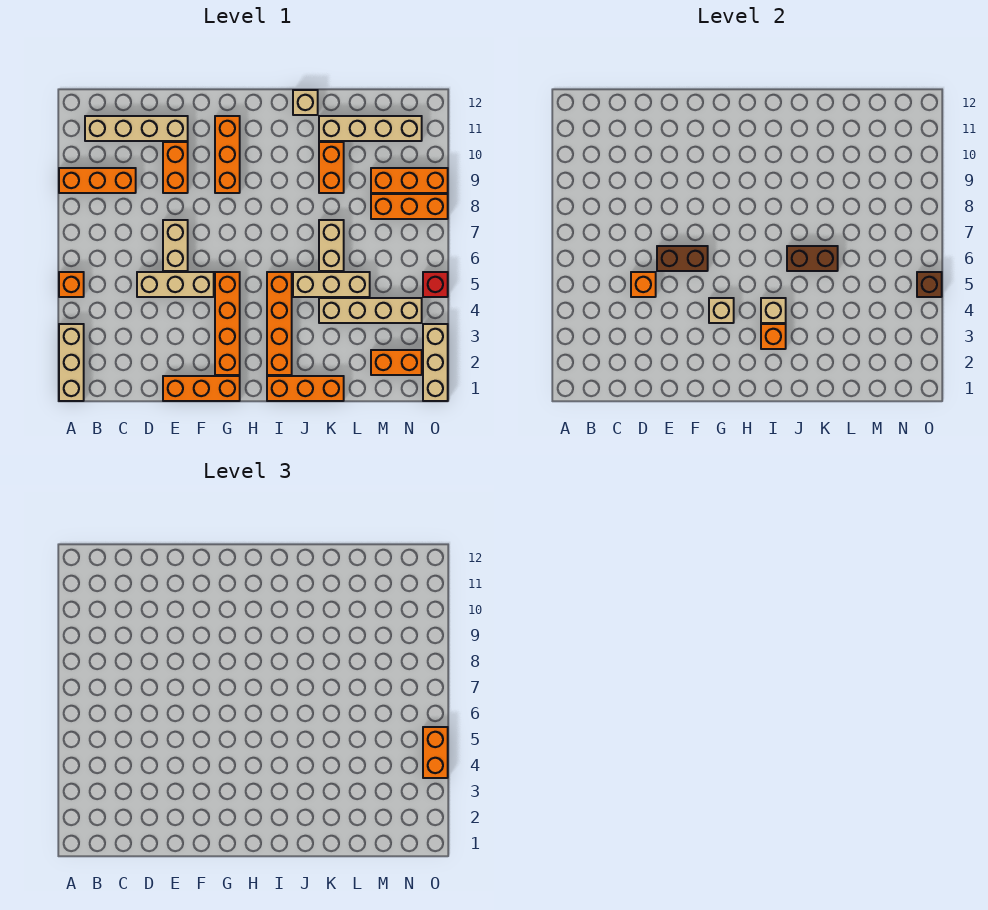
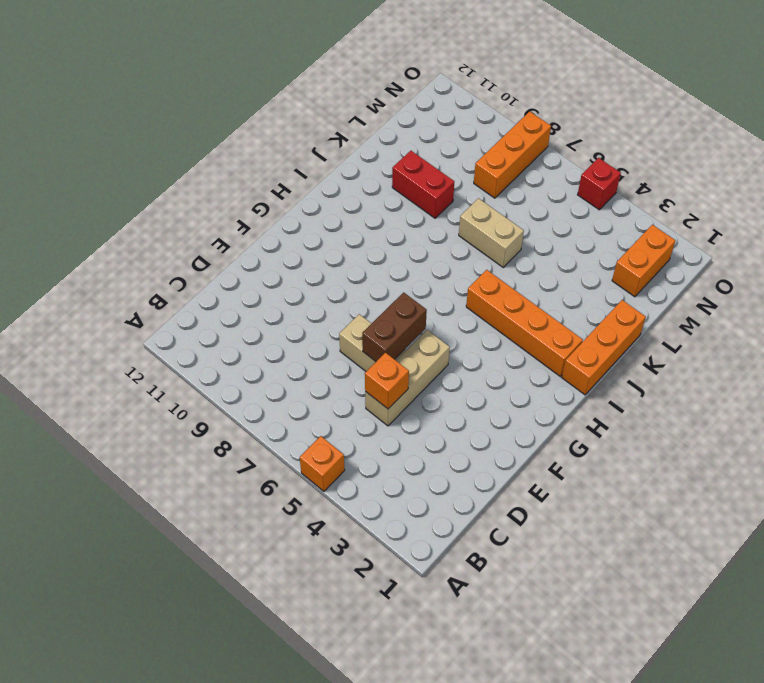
red 1x2 brick [392,151,454,218] -> orange 1x2 brick [319,142,344,193]
none -> tan 1x3 brick [59,324,84,401]
none -> orange 1x3 brick [59,168,136,193]
none -> tan 1x4 brick [85,116,188,141]
none -> orange 1x3 brick [163,376,240,401]

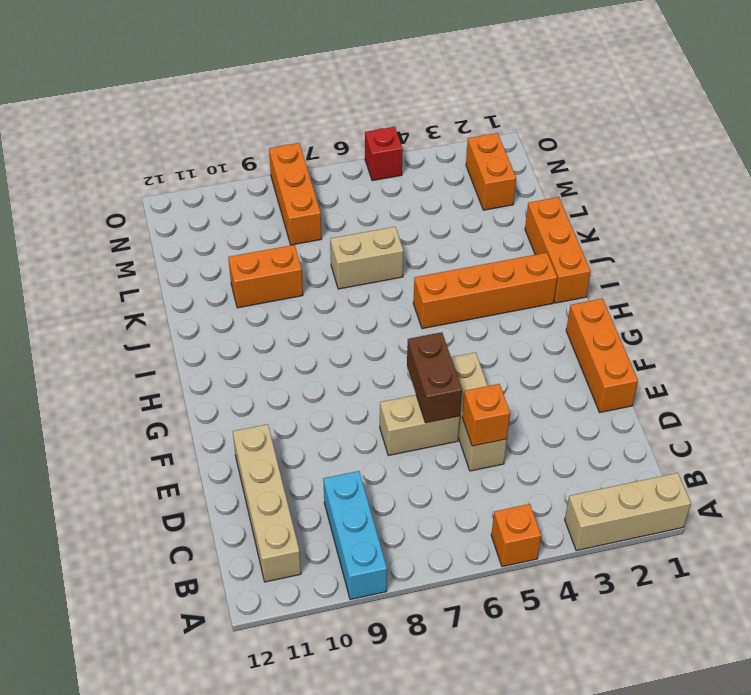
cyan 1x3 brick [323,471,387,599] -> orange 1x3 brick [59,168,136,193]
none -> orange 1x2 brick [163,142,188,193]
none -> orange 1x4 brick [215,272,240,375]
none -> orange 1x3 brick [215,116,240,193]
none -> tan 1x3 brick [293,272,370,297]

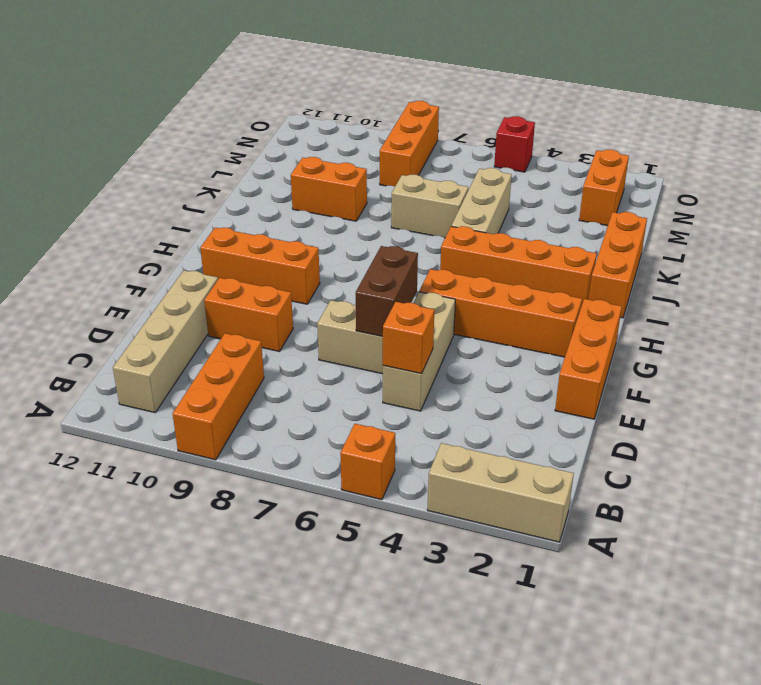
none -> tan 1x1 brick [293,90,318,115]
none -> tan 1x4 brick [319,298,422,323]
none -> tan 1x4 brick [319,116,422,141]
none -> orange 1x3 brick [371,168,448,193]

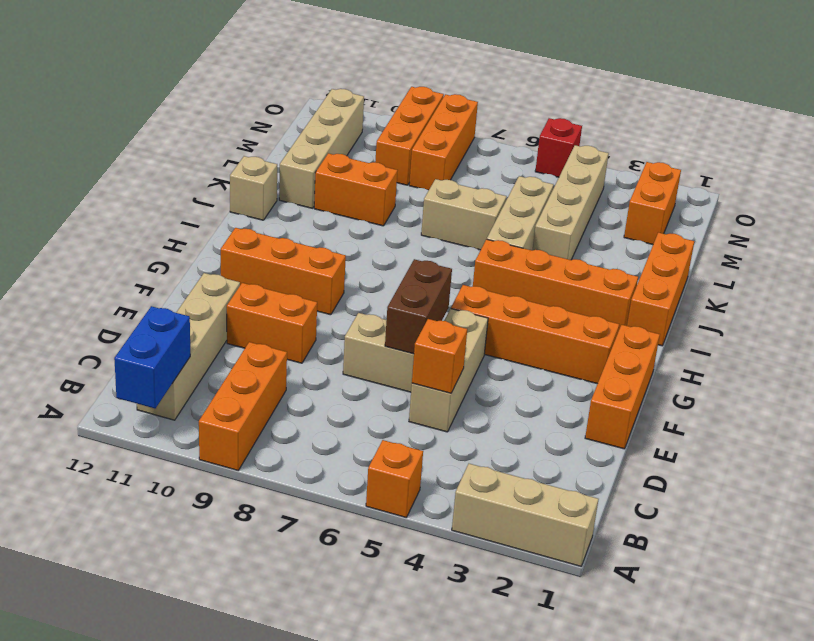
blue 1x2 brick [114,306,190,408] -> none
none -> tan 1x3 brick [423,324,448,401]
none -> tan 1x1 brick [709,298,734,323]
none -> orange 1x1 brick [761,324,786,349]
none -> tan 1x1 brick [761,298,786,323]

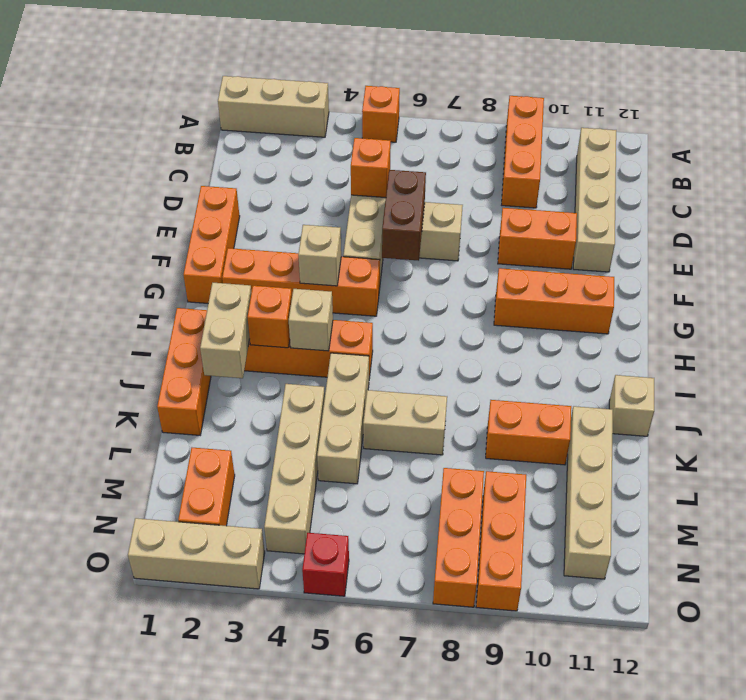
tan 1x2 brick [200,283,252,378] -> none
none -> brown 1x2 brick [787,246,838,271]
none -> brown 1x1 brick [917,272,942,297]
none -> orange 1x2 brick [423,727,448,778]

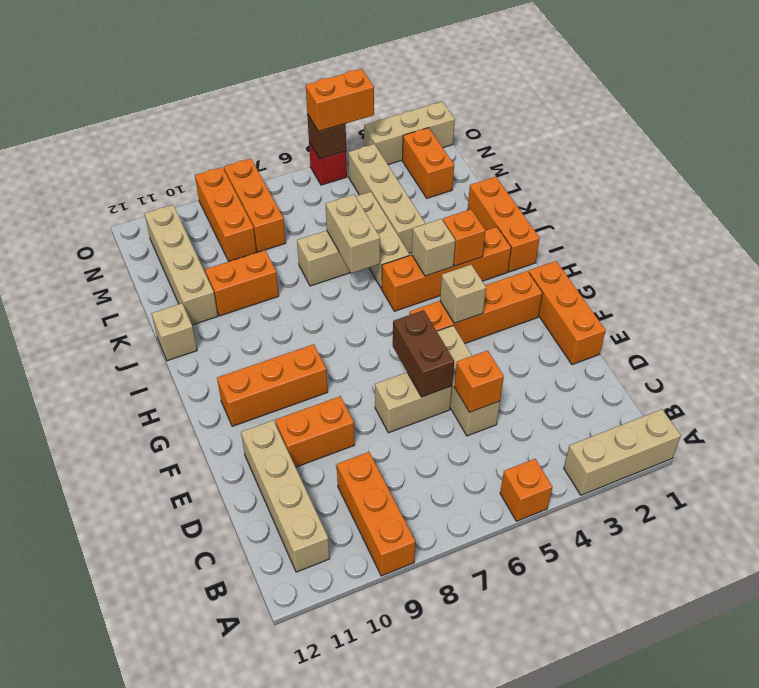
tan 1x2 brick [326,195,380,273] -> brown 1x2 brick [787,246,838,271]

